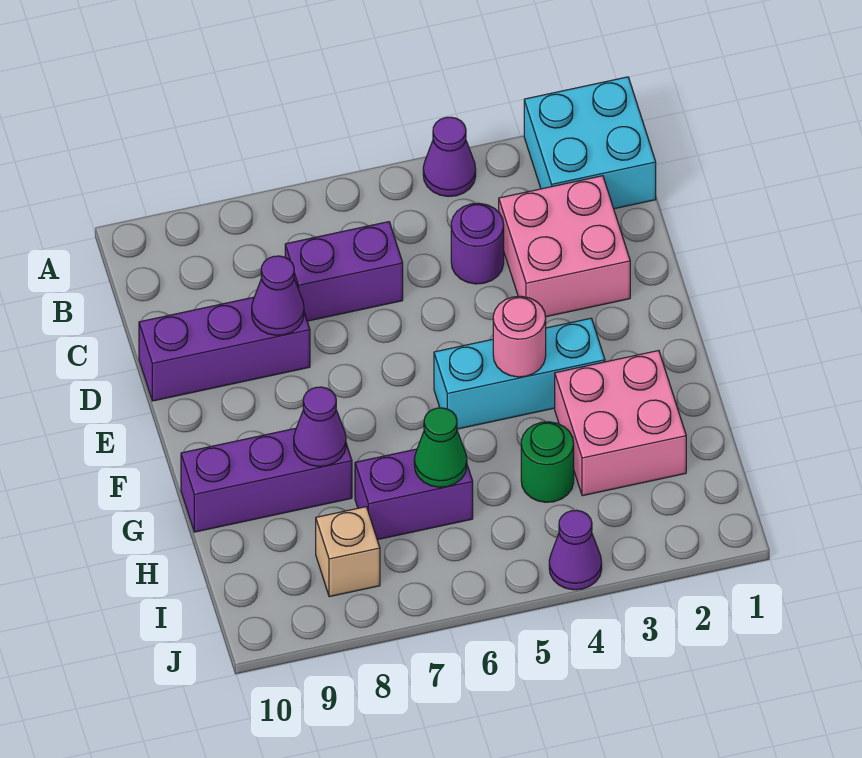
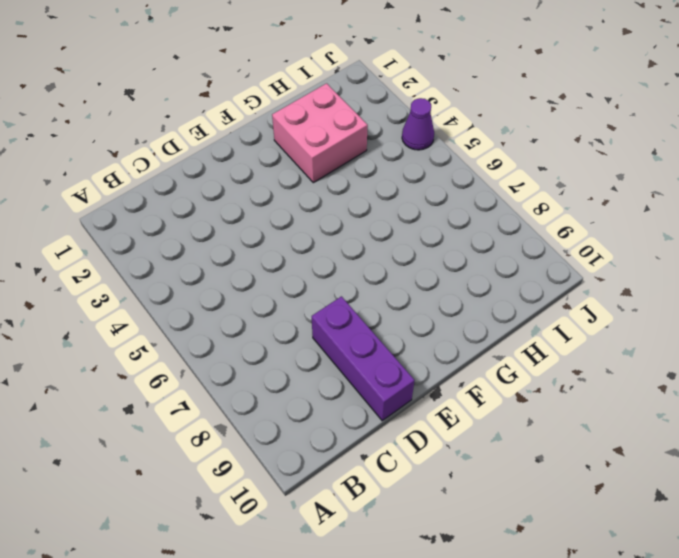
none -> cyan 2x2 brick [524,77,656,209]
none -> purple 1x1 cone [423,117,476,197]
none -> pink 2x2 brick [499,176,630,317]

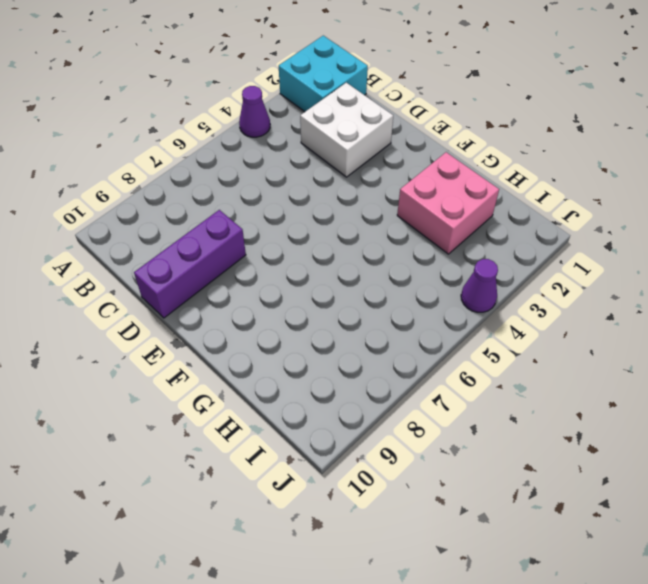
white 2x2 brick [300,83,393,177] -> pink 2x2 brick [499,176,630,317]
none -> purple 1x1 round brick [451,203,504,284]
none -> purple 1x2 brick [285,222,403,321]
none -> cyan 1x3 brick [434,318,605,429]

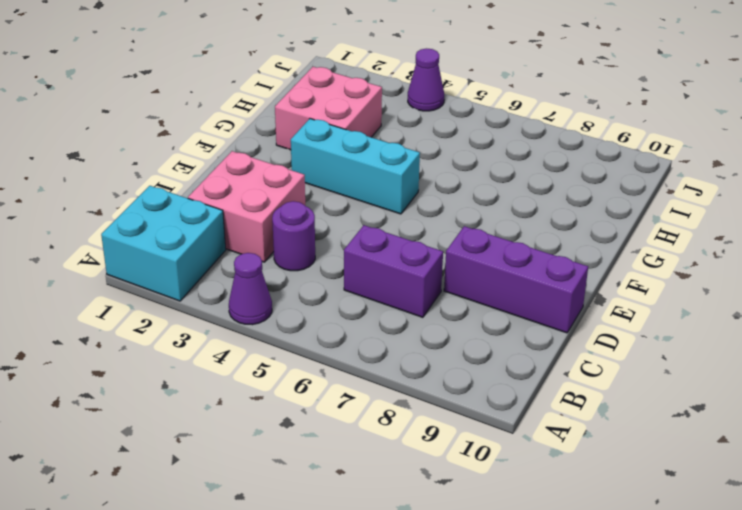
none -> purple 1x3 brick [181,428,352,532]
none -> green 1x1 round brick [521,422,574,502]
none -> purple 1x2 brick [355,449,473,540]

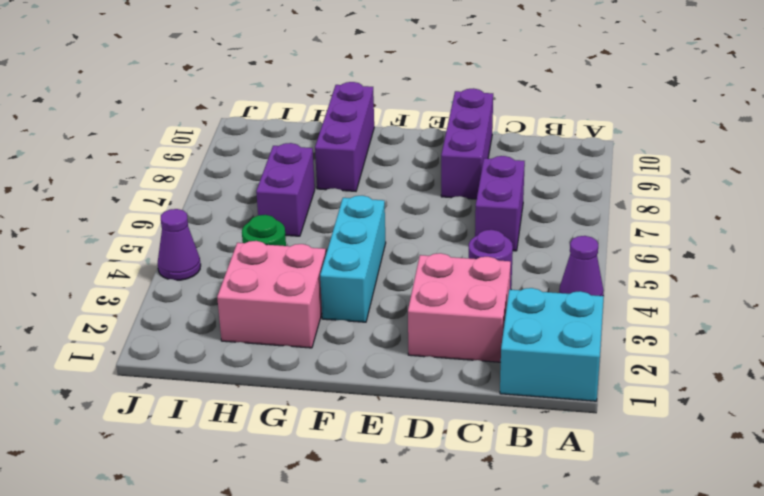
none -> tan 1x1 brick [316,507,380,597]
none -> purple 1x1 cone [252,256,304,335]
none -> pink 1x1 round brick [493,296,546,377]

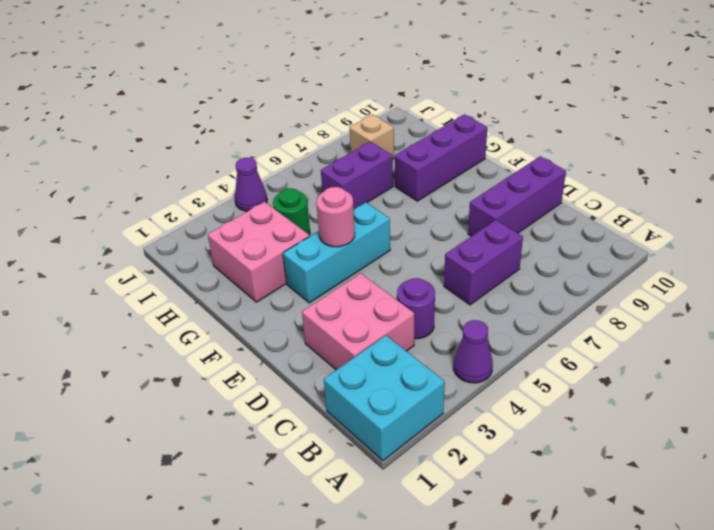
none -> purple 1x1 cone [252,256,304,335]
none -> purple 1x1 cone [294,387,346,466]
none -> green 1x1 cone [414,408,467,487]

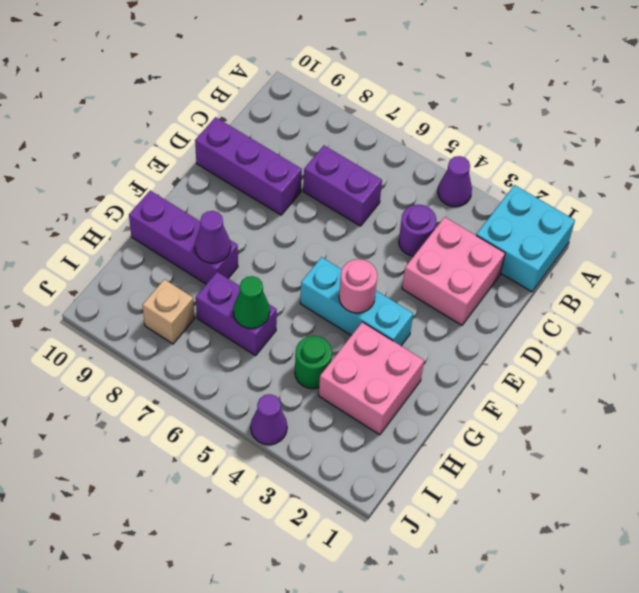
none -> purple 1x1 cone [252,256,304,335]

